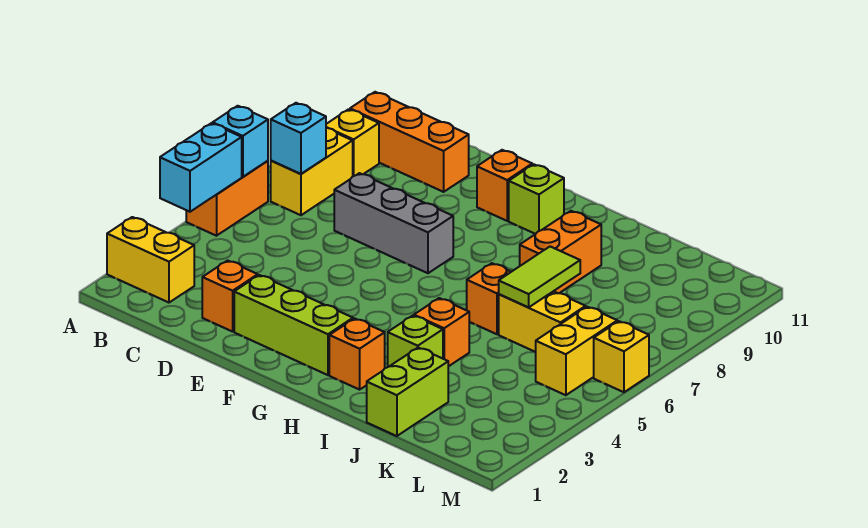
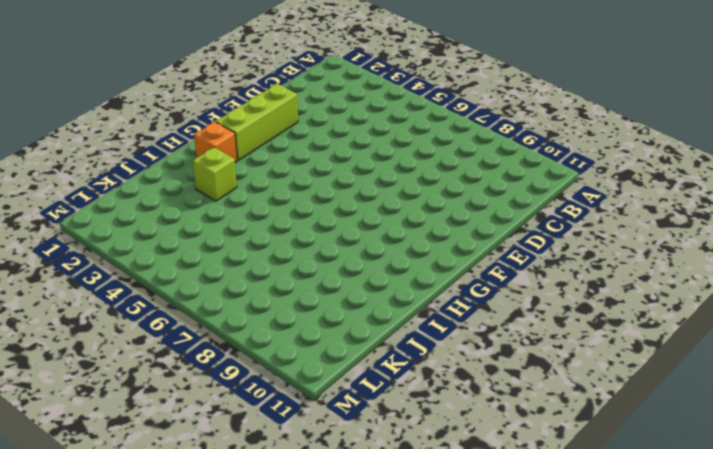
none -> yellow 1x2 brick [107,217,194,303]
none -> orange 1x2 brick [186,161,268,236]
none -> yellow 1x2 brick [271,128,353,215]

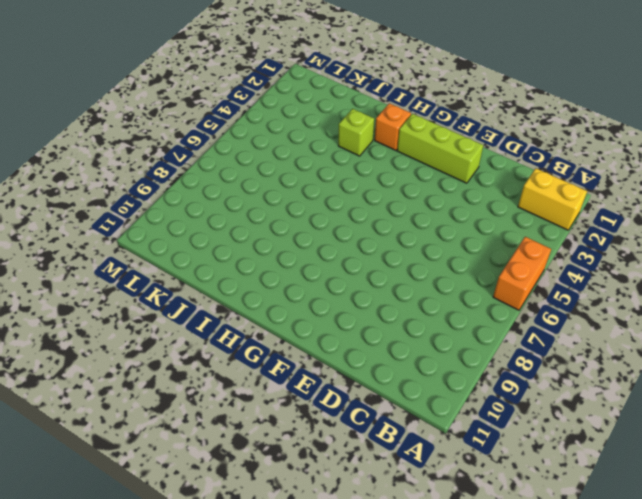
none -> yellow 1x2 brick [271,128,353,215]
none -> yellow 1x1 brick [326,109,379,176]
none -> orange 1x3 brick [350,92,469,192]

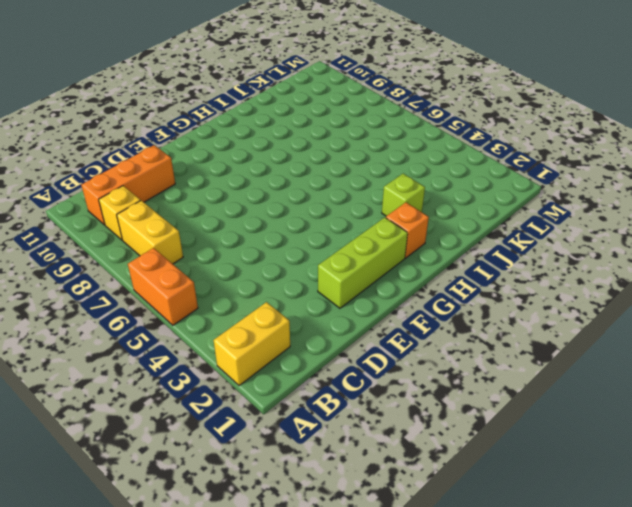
none -> orange 1x1 brick [202,261,258,332]
none -> grey 1x3 brick [334,173,453,273]
none -> orange 1x1 brick [477,150,532,221]

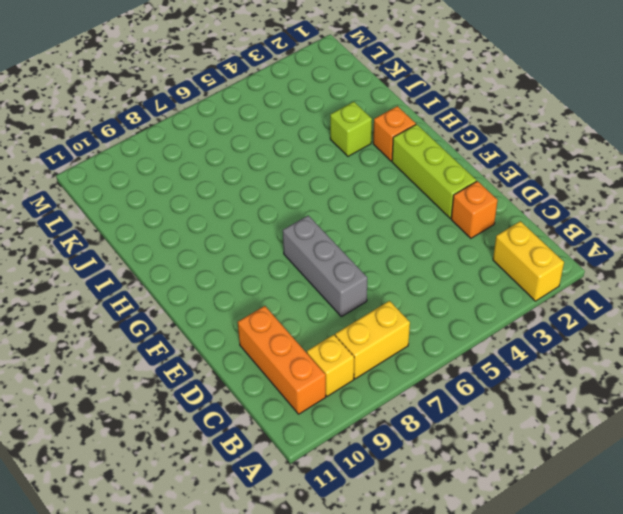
none -> orange 1x2 brick [186,161,268,236]
none -> orange 1x1 brick [477,150,532,221]
none -> lime 1x1 brick [509,164,564,234]

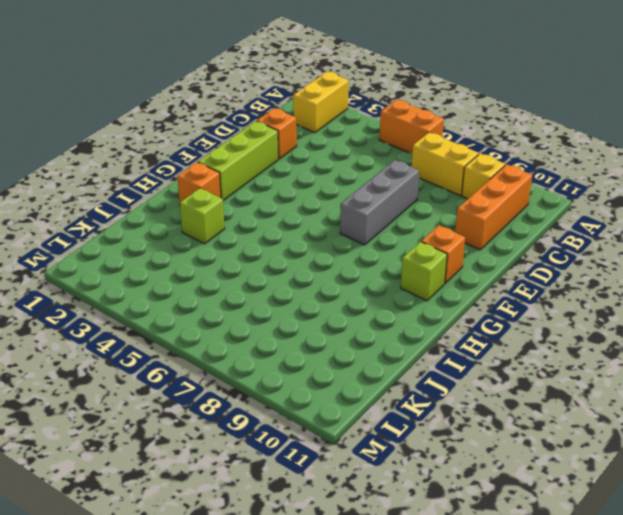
none -> orange 1x1 brick [414,298,469,367]
none -> orange 1x1 brick [467,263,510,334]
none -> orange 1x2 brick [520,211,601,293]

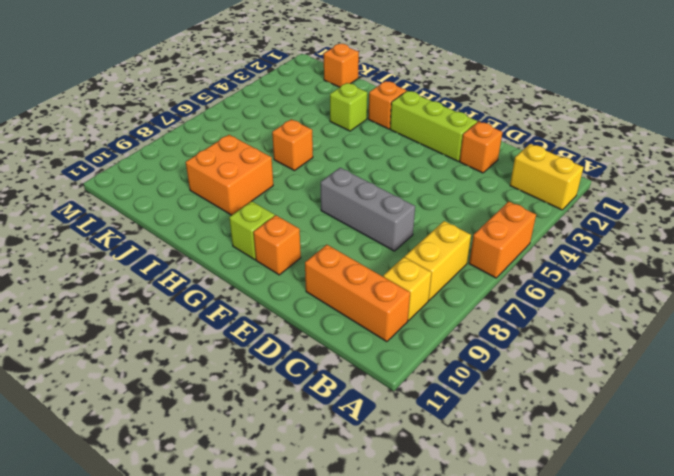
orange 2x2 brick [186,135,273,215] -> orange 1x2 brick [520,211,601,293]
orange 1x1 brick [324,44,359,87] -> orange 1x1 brick moved to [414,298,469,367]
none -> lime 1x2 brick [367,348,448,436]
none -> yellow 1x2 brick [499,291,586,352]
none -> yellow 1x2 brick [536,307,617,395]

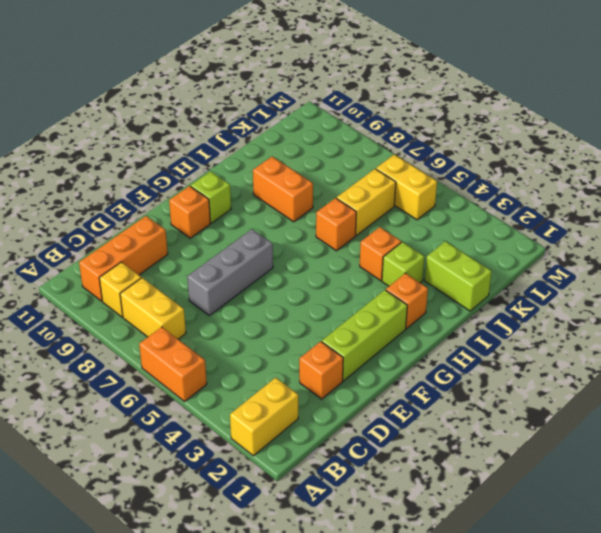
none -> yellow 1x1 brick [594,321,649,392]
none -> cyan 1x2 brick [160,123,242,212]
none -> cyan 1x1 brick [213,106,268,177]

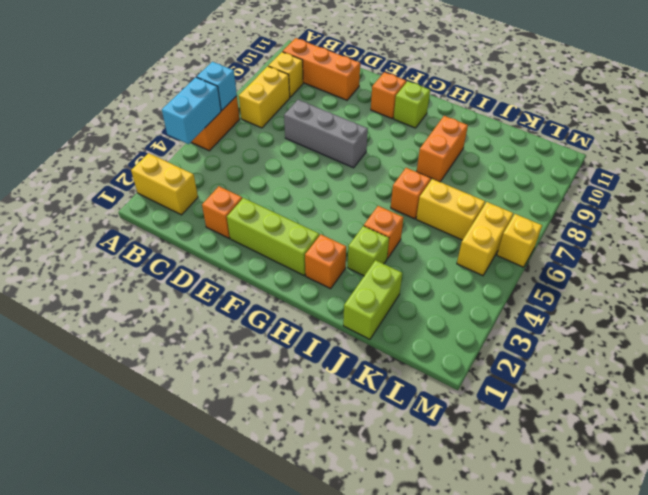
none -> cyan 1x1 brick [271,103,326,174]
none -> lime 1x2 tile [499,247,580,307]

